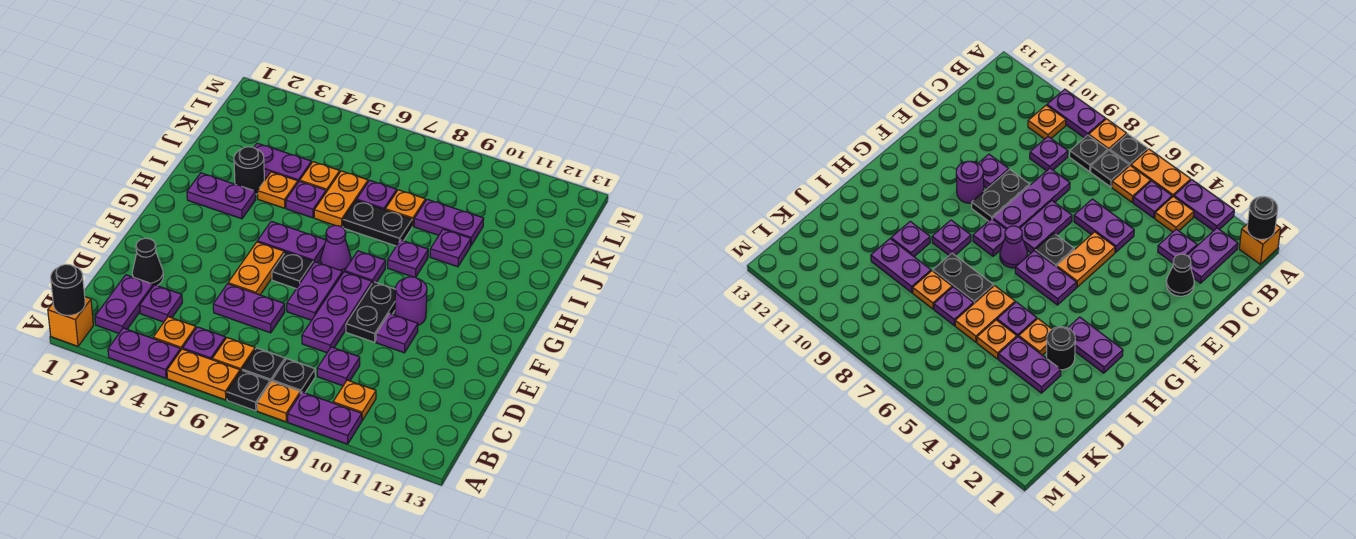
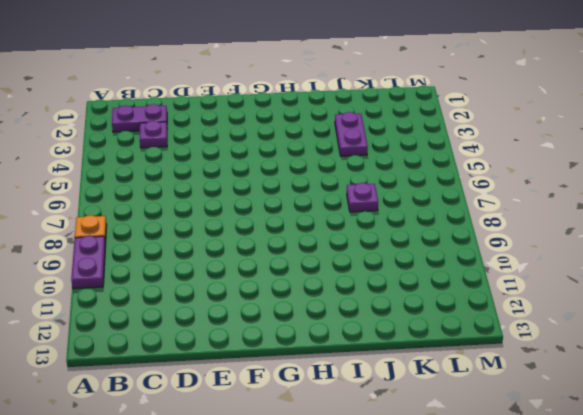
none -> orange 1x1 brick [48,297,93,346]
none -> purple 1x2 plate [108,328,181,378]
none -> orange 1x2 plate [167,349,240,400]
none -> black 1x1 plate [227,370,270,411]

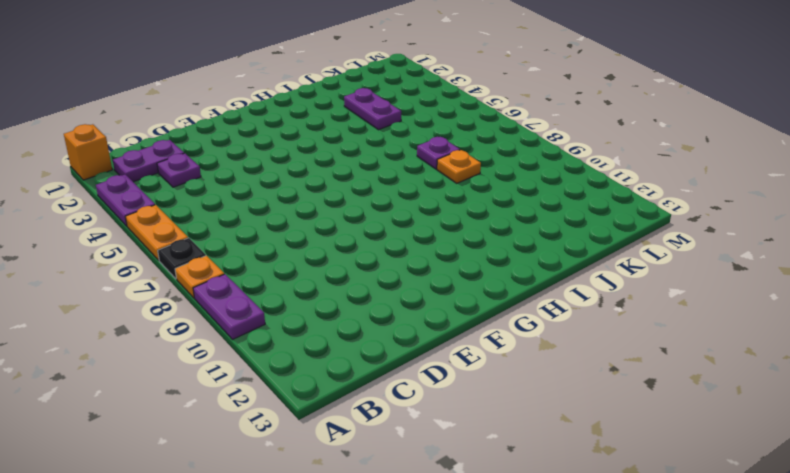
none -> orange 1x1 plate [153,317,196,350]
none -> purple 1x1 plate [183,327,225,360]
none -> orange 1x1 plate [212,338,255,372]
none -> black 1x1 plate [242,348,285,383]

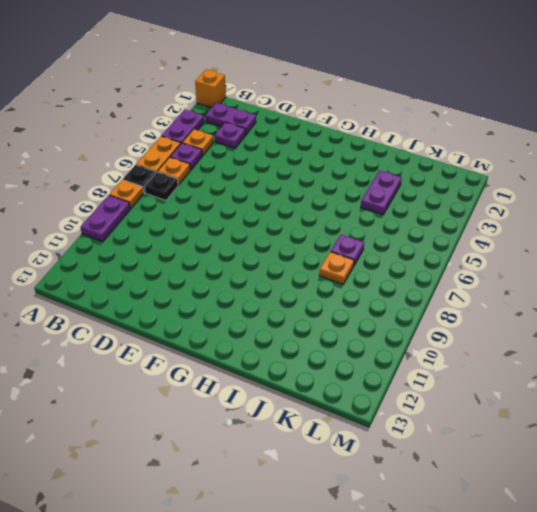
none -> black 1x1 plate [272,359,315,394]
none -> orange 1x1 plate [333,380,376,420]
none -> purple 1x1 plate [317,347,360,386]
none -> black 1x1 cone [132,238,163,286]

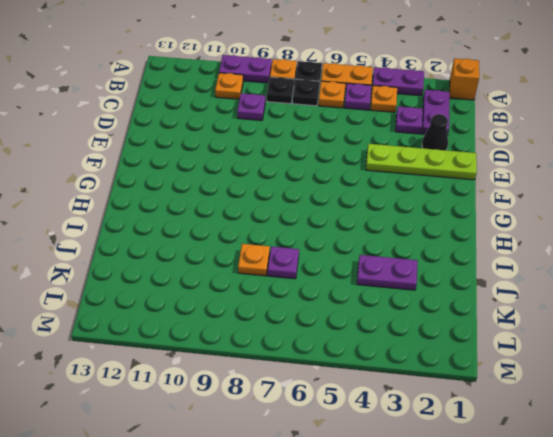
lime 1x4 plate [366,144,477,180] -> none
none -> purple 1x2 plate [213,284,285,333]
none -> purple 1x3 plate [302,272,372,353]
none -> orange 1x2 plate [228,242,284,295]
none -> purple 1x2 plate [287,262,342,320]

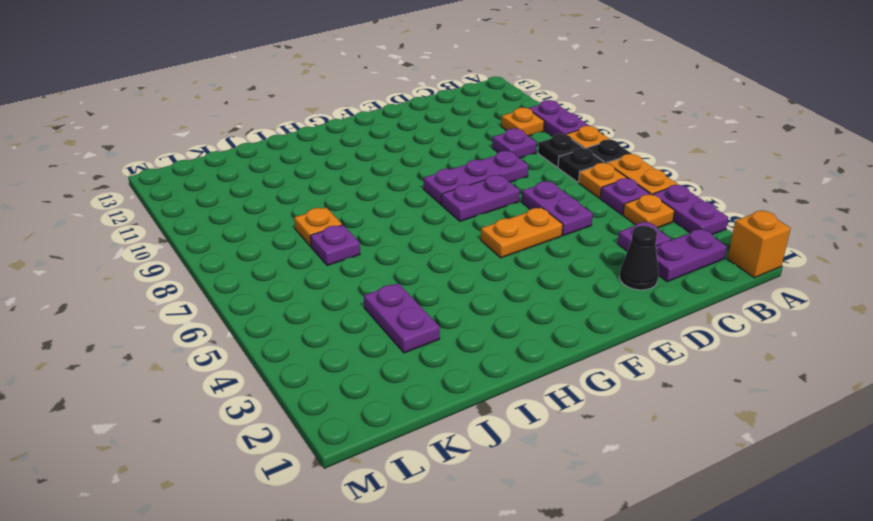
none -> black 1x2 plate [346,282,396,342]
none -> purple 1x1 plate [376,314,418,353]
none -> black 1x1 plate [272,252,313,288]
none -> purple 1x1 round brick [395,277,427,326]

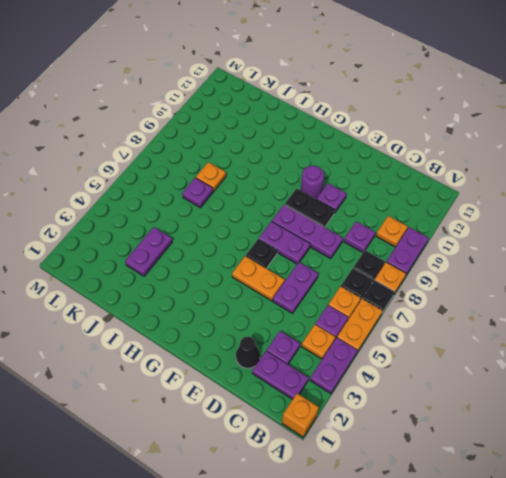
none -> purple 1x2 plate [257,221,326,263]
none -> purple 1x1 cone [321,225,351,274]
none -> purple 1x1 plate [345,251,386,283]
none -> purple 1x2 plate [187,173,256,219]

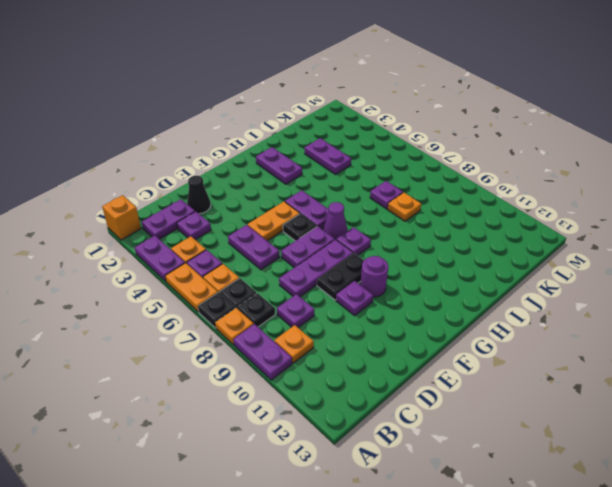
none -> purple 1x1 plate [388,240,428,277]
none -> black 1x1 round brick [234,147,264,194]
none -> orange 1x1 plate [258,172,298,208]
none -> purple 1x1 plate [286,181,326,218]

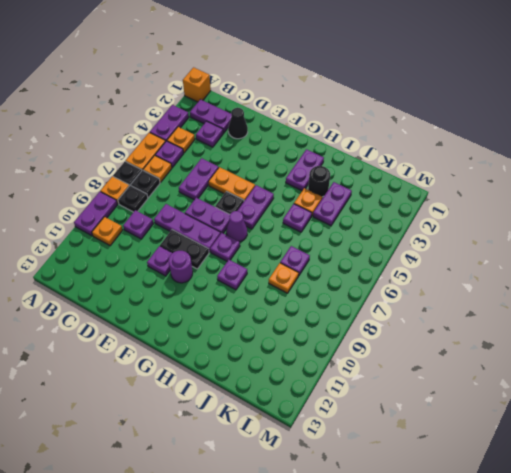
none -> orange 1x2 plate [314,171,368,227]
none -> black 1x2 plate [343,200,412,246]
none -> purple 1x1 plate [430,229,471,267]
none -> orange 1x1 plate [300,162,340,192]

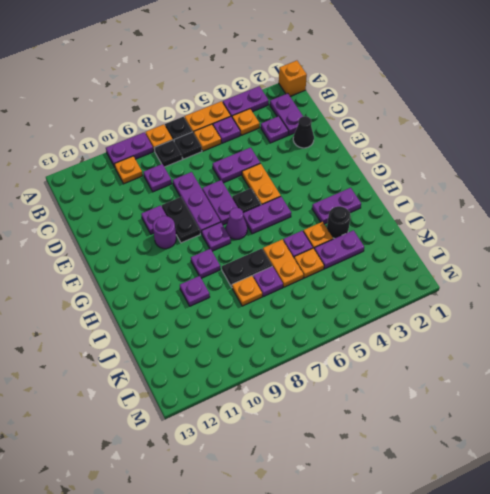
none -> purple 1x2 plate [414,199,484,245]
none -> black 1x1 round brick [51,264,85,315]

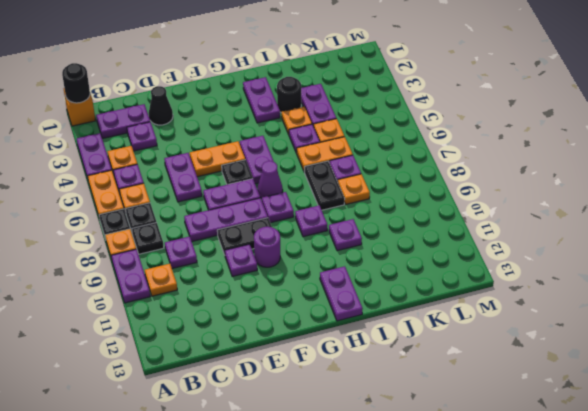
purple 1x2 plate [320,266,363,321] -> purple 1x2 plate moved to [414,199,484,245]

